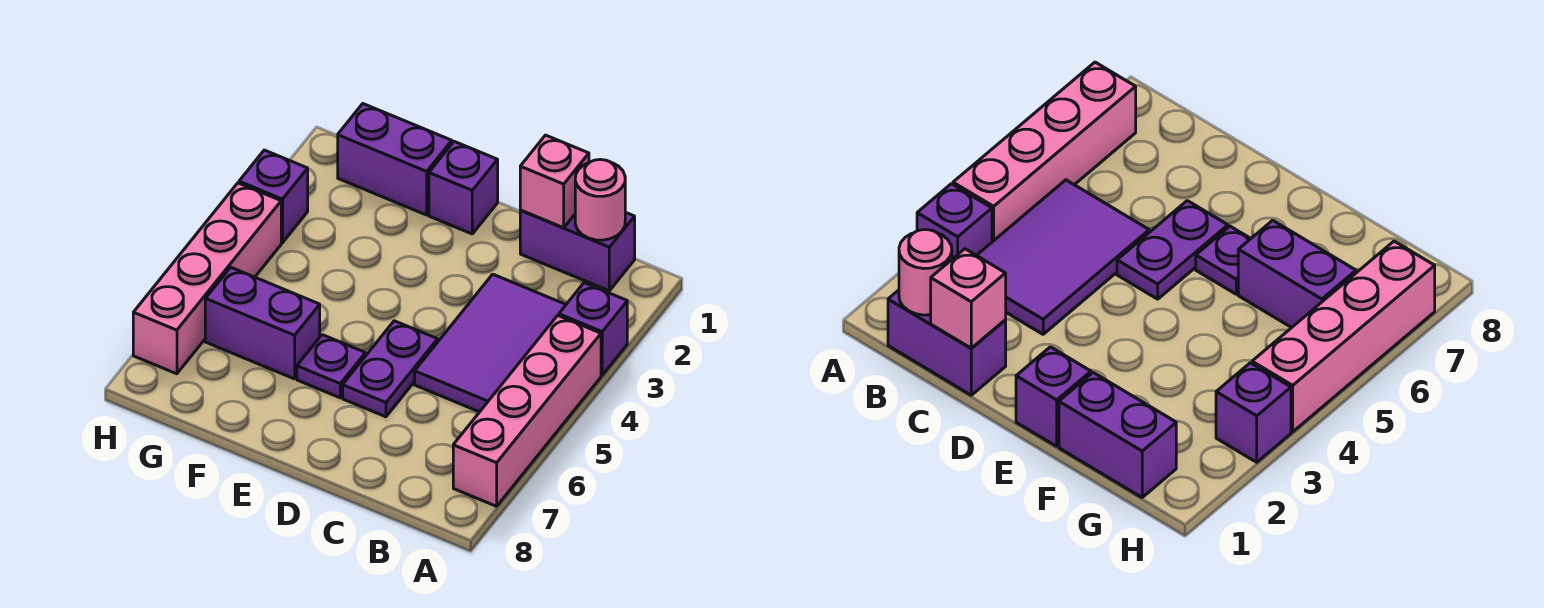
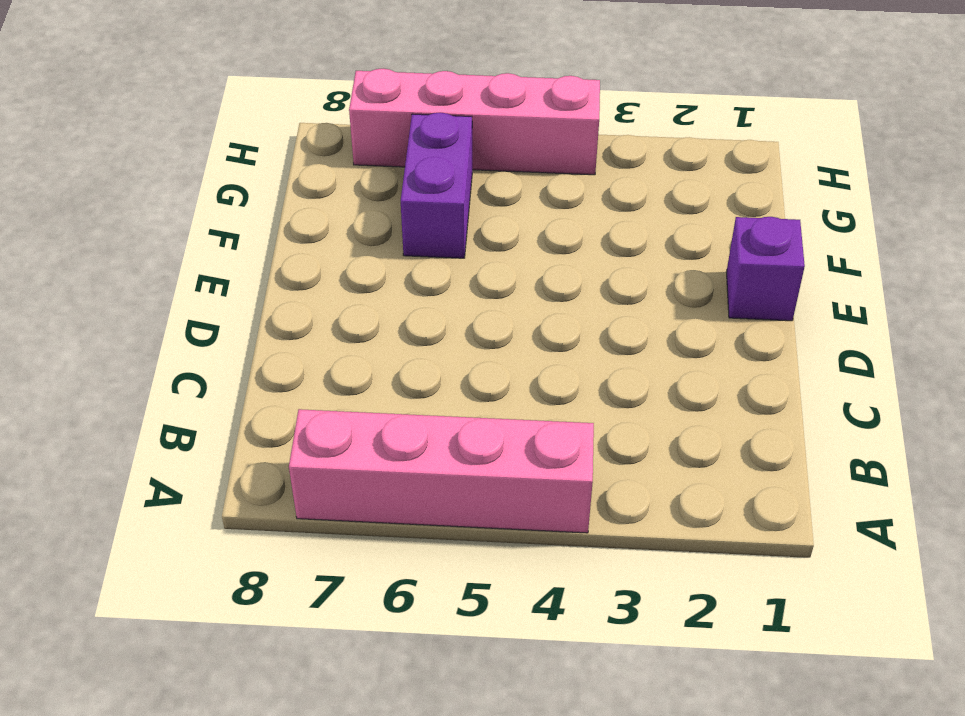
none -> purple 1x1 brick [559,283,627,375]
none -> purple 1x2 brick [520,210,635,291]
none -> purple 2x3 tile [415,274,566,412]

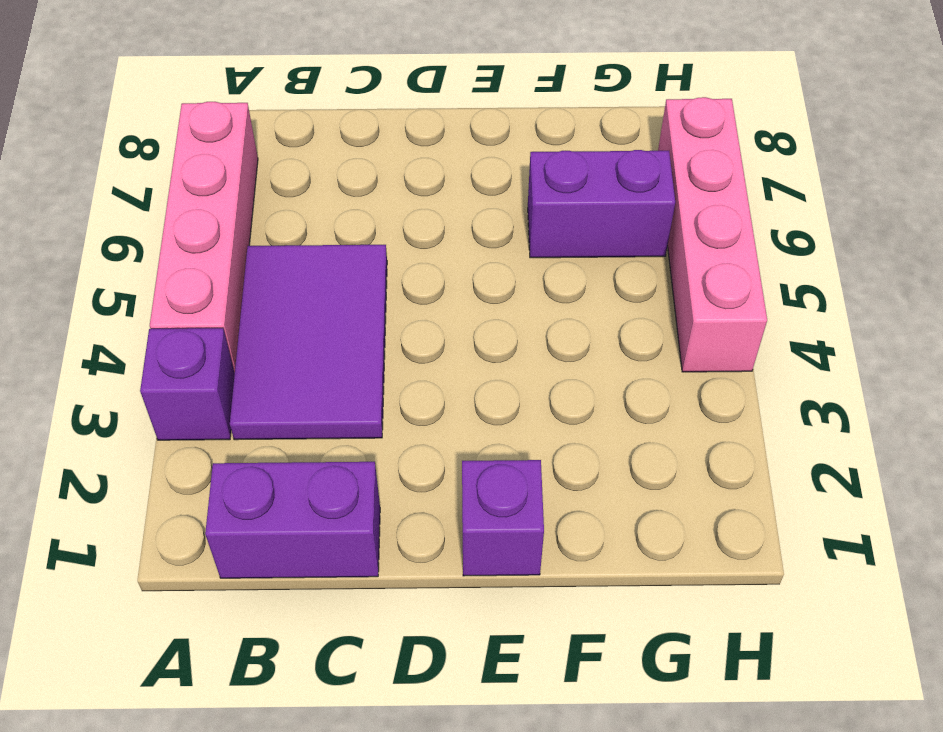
none -> purple 1x2 plate [343,321,438,417]
none -> purple 1x1 plate [297,335,365,398]
none -> purple 1x2 brick [338,104,452,215]

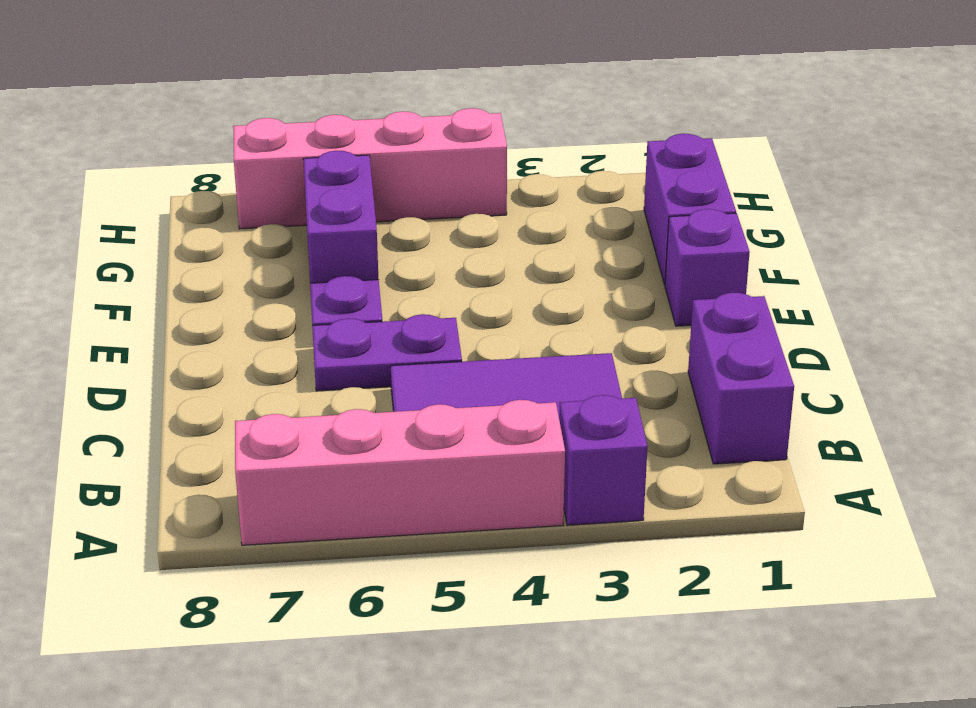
none -> purple 1x1 brick [239,150,308,243]
none -> pink 1x1 round brick [575,159,625,240]
none -> pink 1x1 brick [520,135,589,228]

